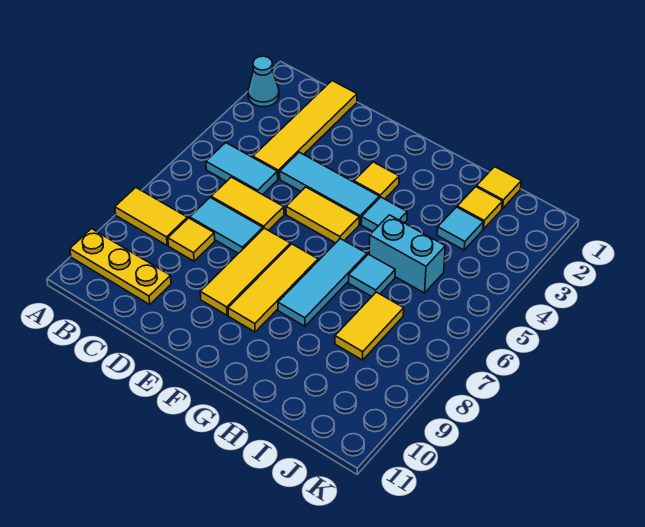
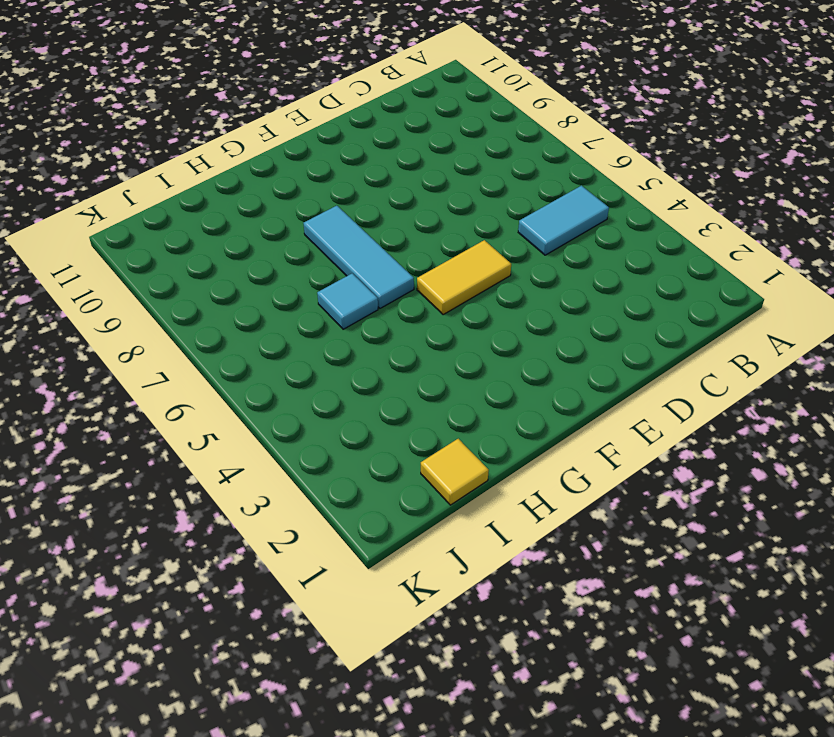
none -> cyan 1x1 cone [248,56,279,107]
none -> yellow 1x2 tile [115,188,187,245]
none -> yellow 1x3 plate [70,229,171,305]

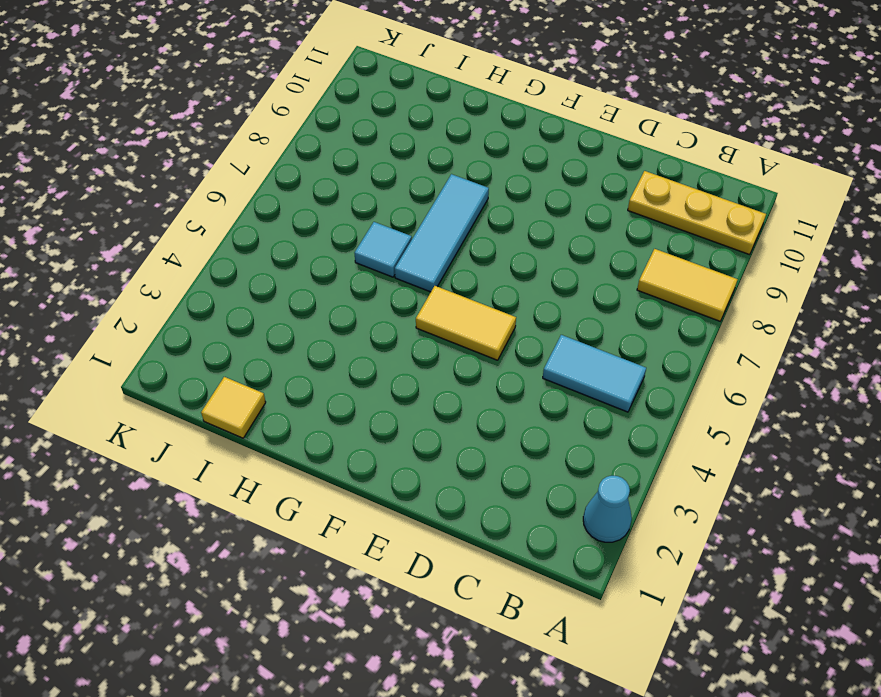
none -> yellow 1x4 tile [253,81,357,179]
none -> yellow 1x2 tile [211,177,284,231]
none -> cyan 1x2 tile [190,198,263,253]

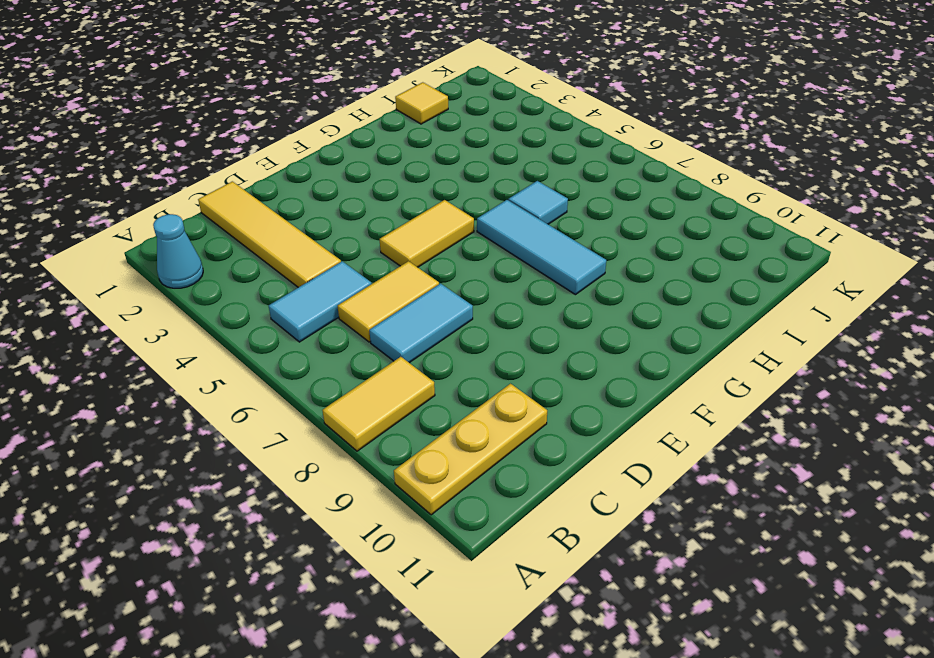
none -> yellow 1x1 tile [168,218,215,261]
none -> cyan 1x3 tile [280,152,379,224]
none -> yellow 1x3 tile [200,228,290,315]

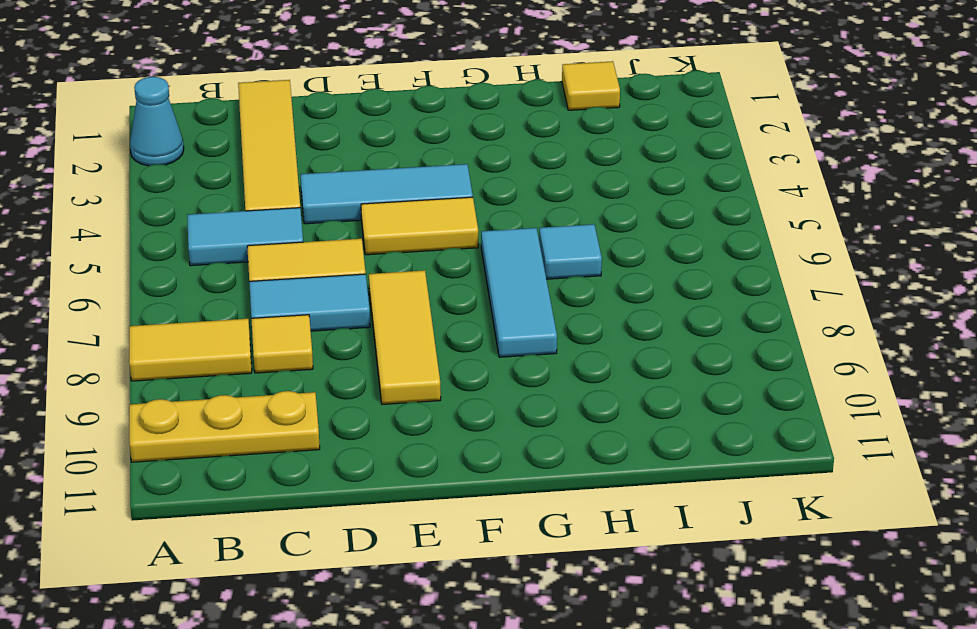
none -> yellow 1x1 tile [354,162,399,199]
none -> yellow 1x3 tile [228,244,318,332]
none -> cyan 1x1 tile [361,197,407,231]

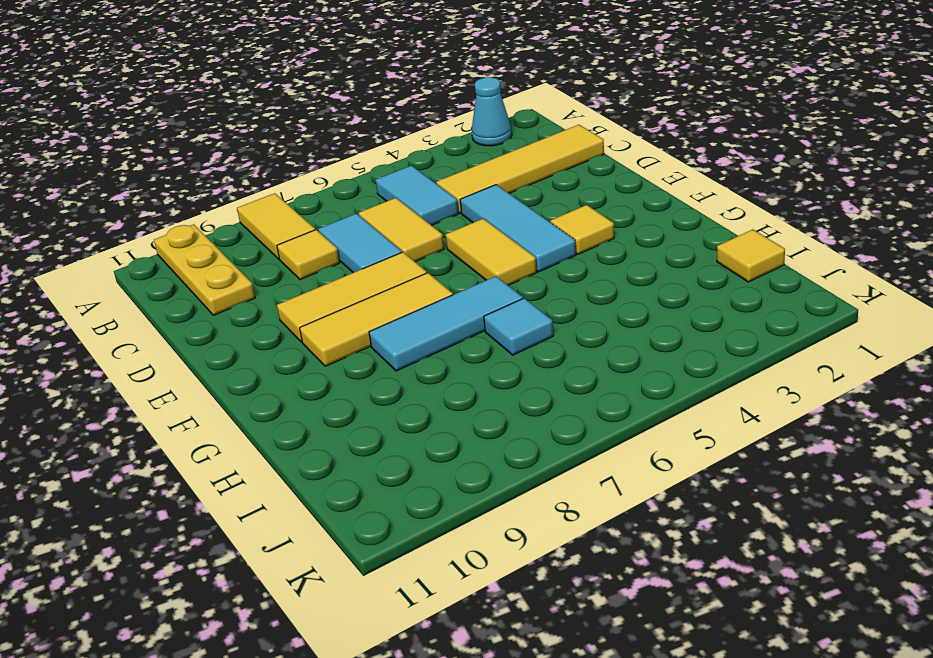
none -> cyan 1x1 tile [361,197,407,231]
none -> cyan 1x2 brick [369,215,445,293]
none -> yellow 1x1 tile [457,187,503,229]

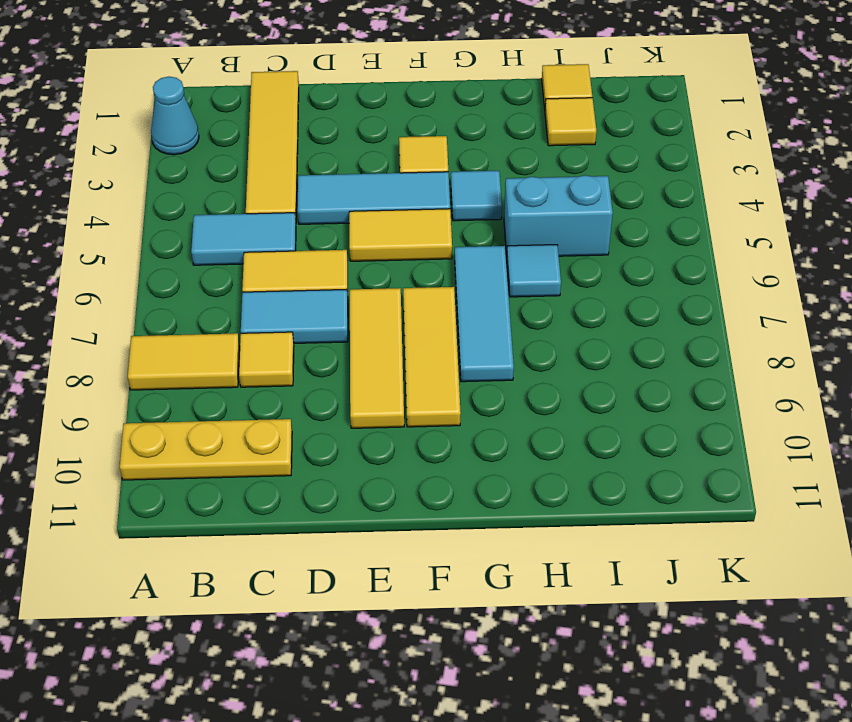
none -> cyan 1x1 tile [437,207,483,250]
none -> yellow 1x2 tile [335,292,404,360]

